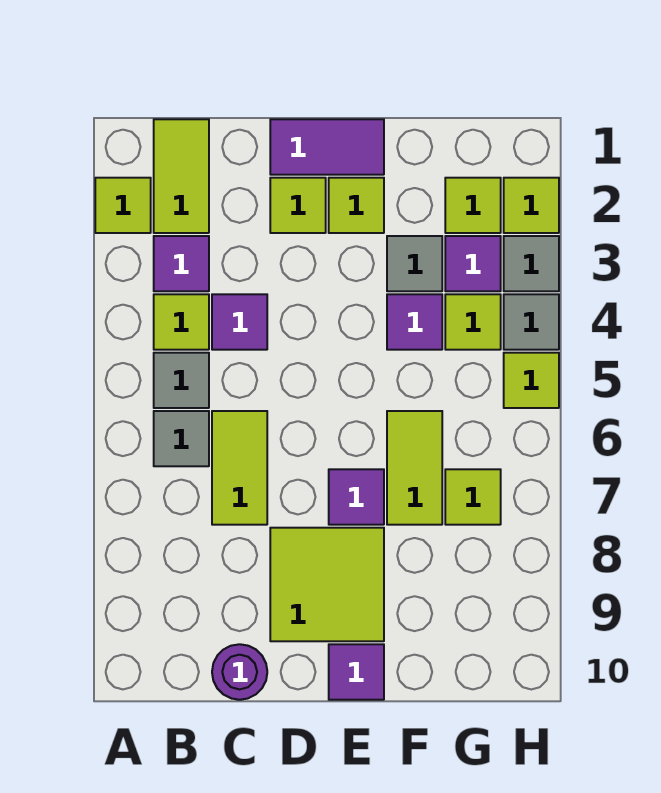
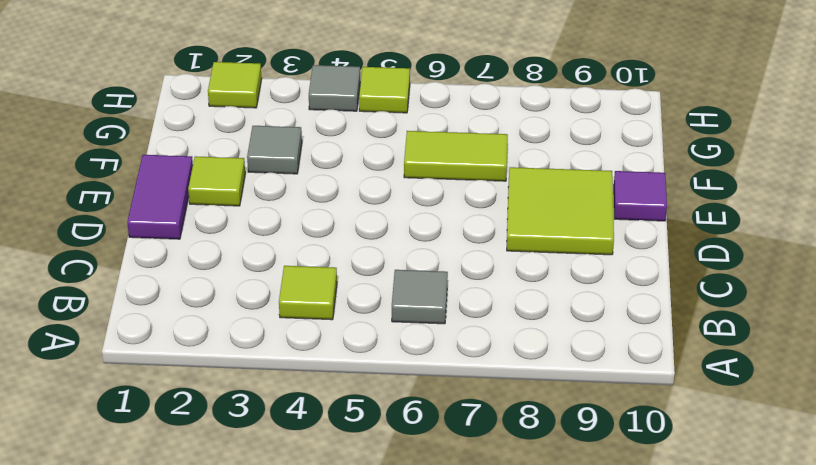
none -> lime 1x1 tile [95,178,151,233]
none -> lime 1x2 tile [154,119,209,233]
none -> purple 1x1 tile [154,236,209,291]

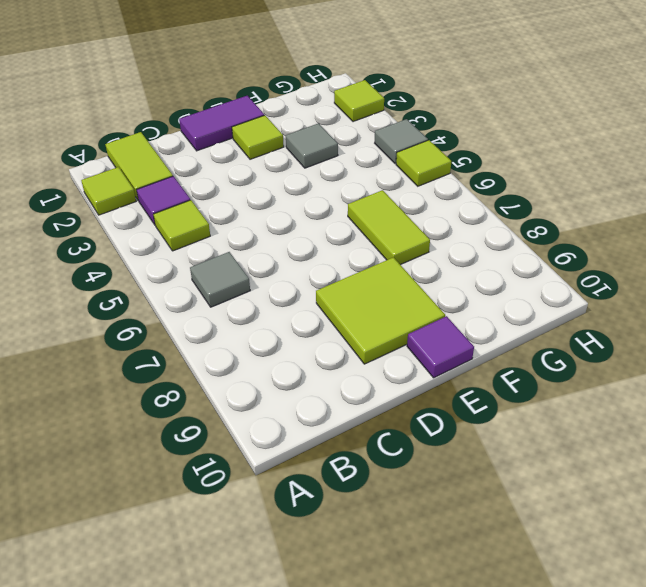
none -> grey 1x1 tile [154,353,209,408]
none -> purple 1x1 tile [212,294,267,350]
none -> lime 1x2 tile [212,411,267,525]

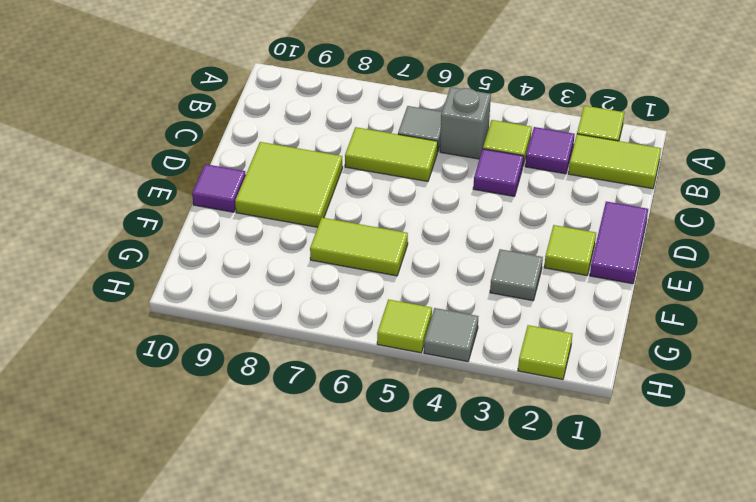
grey 1x1 brick [440,87,491,159] -> grey 1x1 tile [154,353,209,408]
none -> purple 1x1 round brick [212,644,267,700]
none -> lime 1x1 tile [270,178,326,233]
none -> purple 1x1 tile [329,469,384,525]

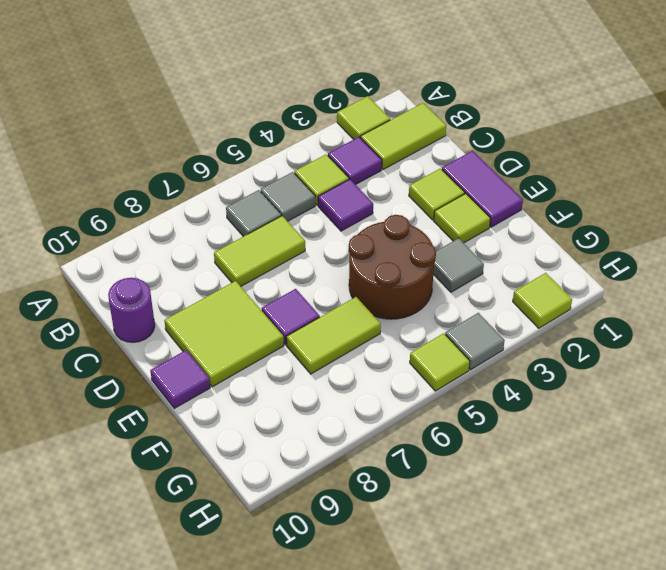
brown 2x2 round brick [349,215,436,319] -> purple 1x1 tile [387,294,442,350]
none -> lime 1x1 tile [445,178,501,233]
none -> purple 1x1 tile [445,236,501,291]
none -> lime 1x1 tile [445,294,501,350]

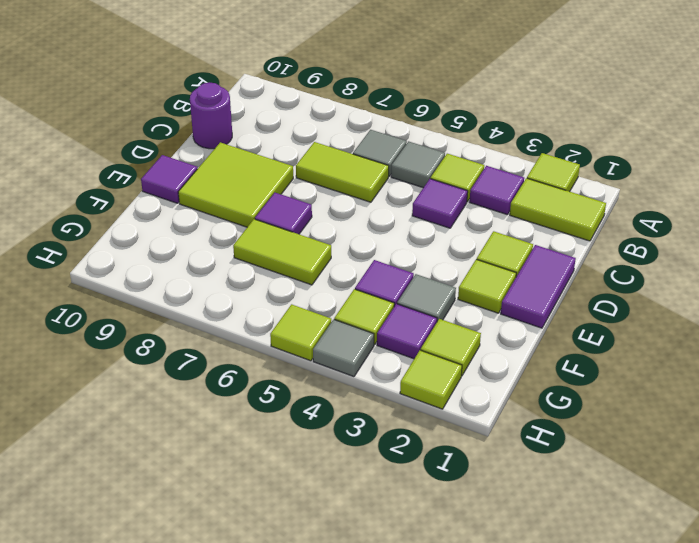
none -> lime 1x1 tile [445,469,501,525]
none -> grey 1x1 tile [504,236,559,291]

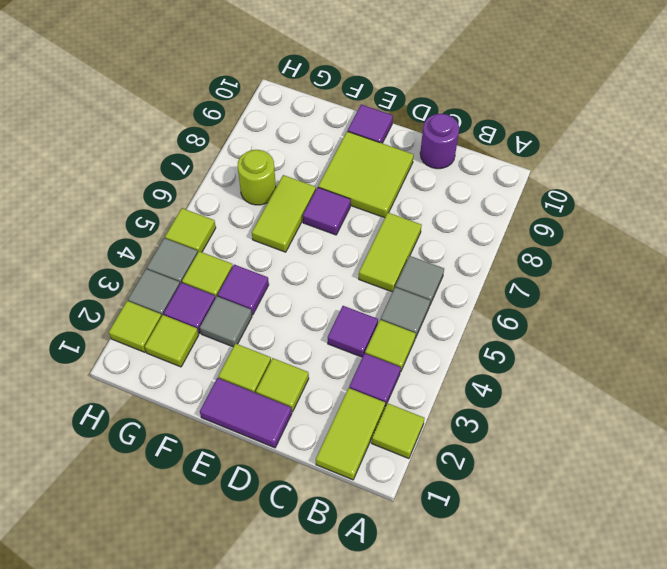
lime 1x1 round brick [238,150,276,205] -> lime 1x1 tile [445,469,501,525]

